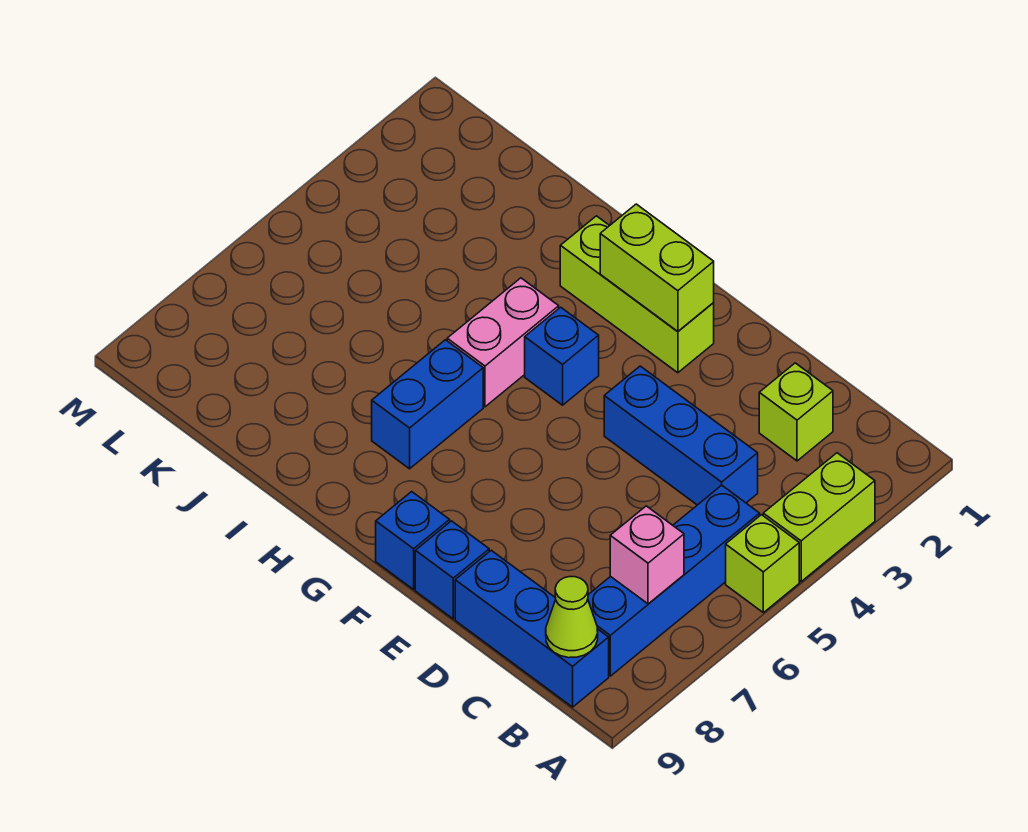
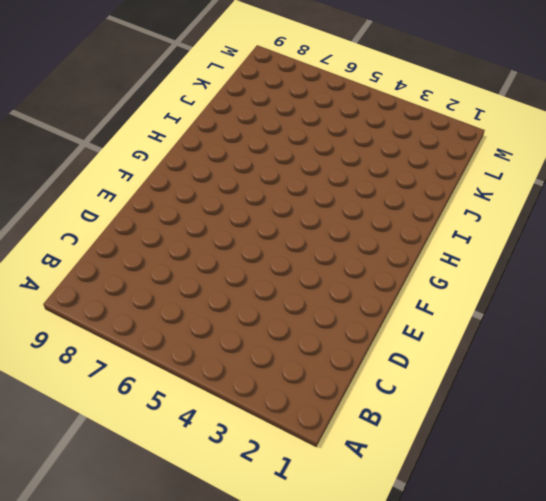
none -> lime 1x2 brick [763,453,875,582]
none -> lime 1x1 brick [726,515,799,613]
none -> blue 1x4 brick [588,485,760,676]

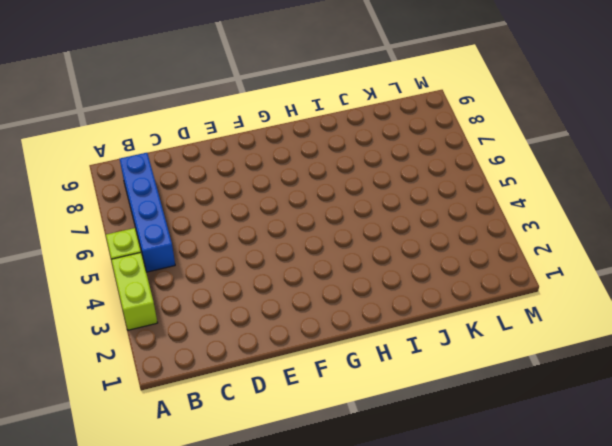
none -> blue 1x3 brick [455,550,609,707]
none -> lime 1x1 brick [759,363,833,461]
none -> blue 1x3 brick [604,366,758,505]

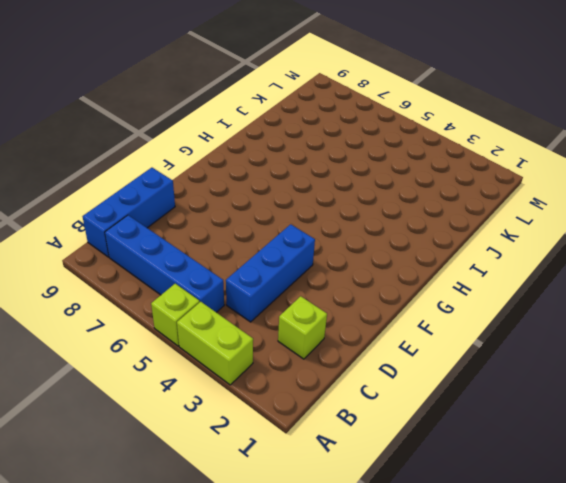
none -> blue 1x1 brick [415,521,489,619]
none -> lime 1x3 brick [560,216,714,373]
none -> blue 1x1 brick [376,492,450,589]

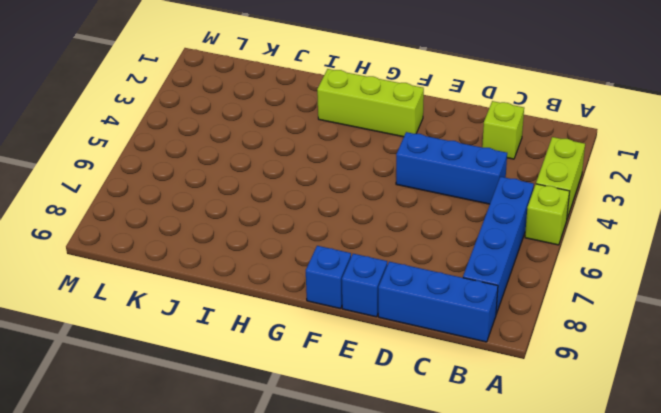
none -> blue 1x1 brick [525,307,599,405]
none -> pink 1x2 brick [447,278,559,407]
none -> blue 1x2 brick [372,340,483,469]

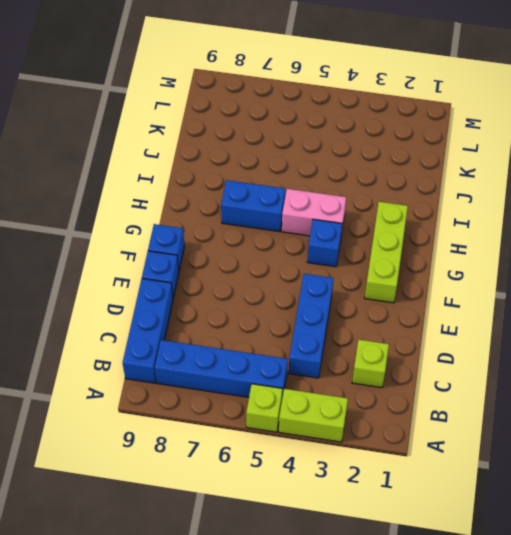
none -> pink 1x1 brick [610,506,684,604]
none -> lime 1x1 cone [546,577,598,658]
none -> lime 1x2 brick [600,204,714,332]

